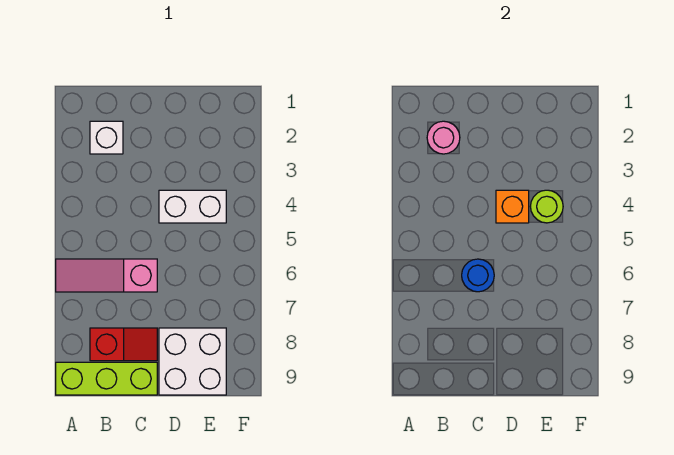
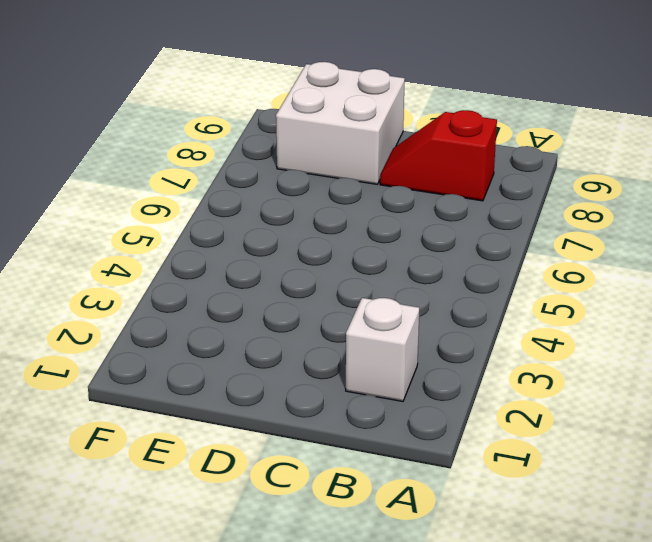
none -> pink 1x3 slope [56,259,157,292]
none -> lime 1x3 brick [56,362,157,395]

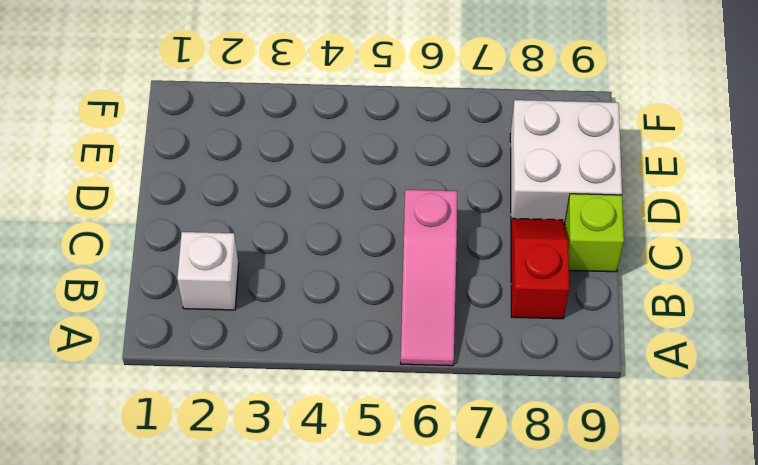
lime 1x1 brick [564,194,624,272] -> lime 1x3 brick [56,362,157,395]
none -> white 1x2 brick [159,190,226,223]
none -> pink 1x1 round brick [427,121,460,154]

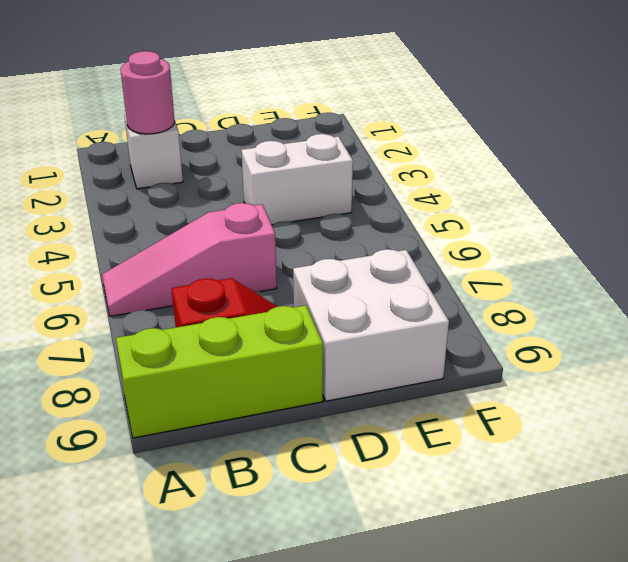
none -> blue 1x1 round brick [462,259,494,292]
none -> orange 1x1 brick [496,190,529,223]

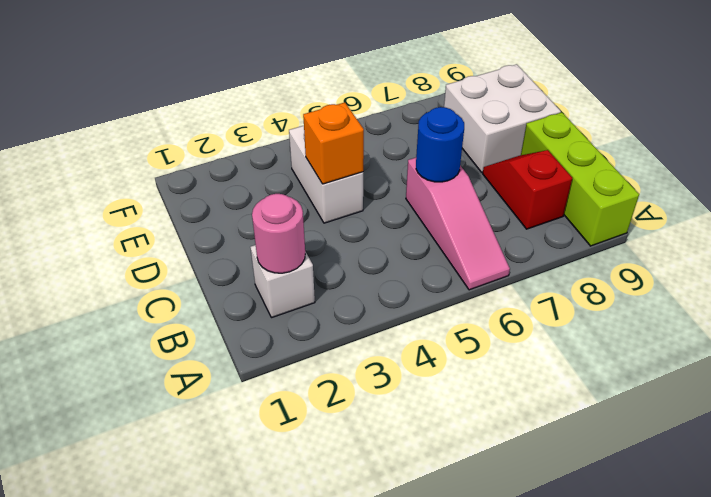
none -> lime 1x1 round brick [530,190,563,223]

